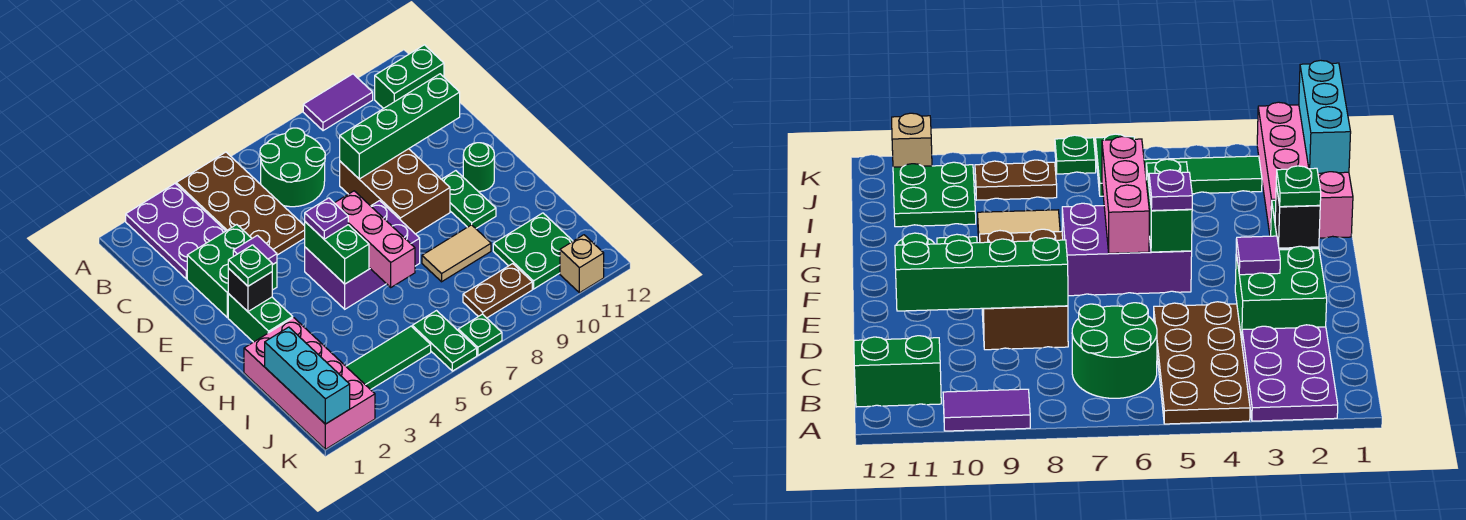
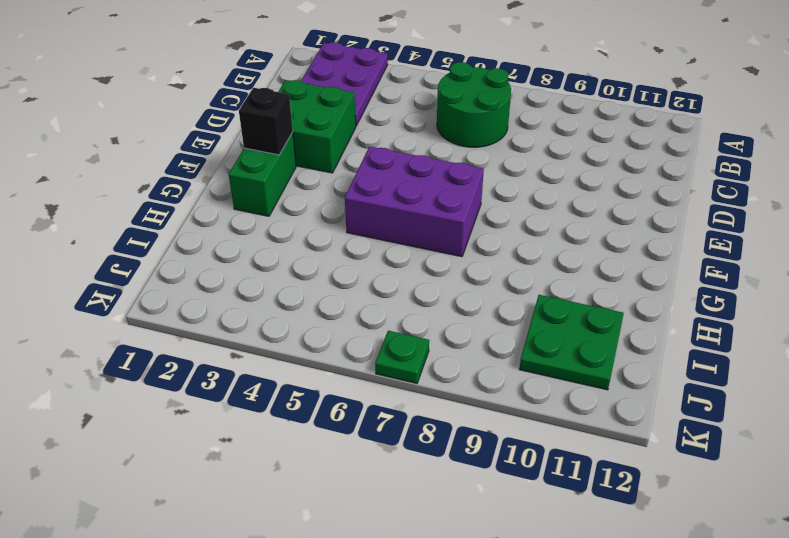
none -> brown 2x4 plate [176,152,305,255]
none -> purple 1x2 tile [303,74,373,131]
none -> green 1x2 brick [375,45,444,109]

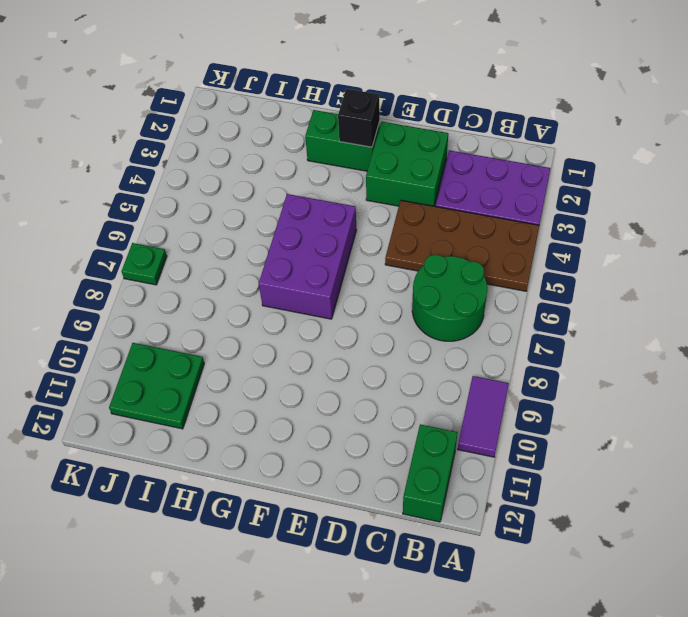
none -> brown 2x3 brick [340,149,450,234]
none -> green 1x2 plate [442,171,496,228]
none -> green 1x1 round brick [463,143,494,191]

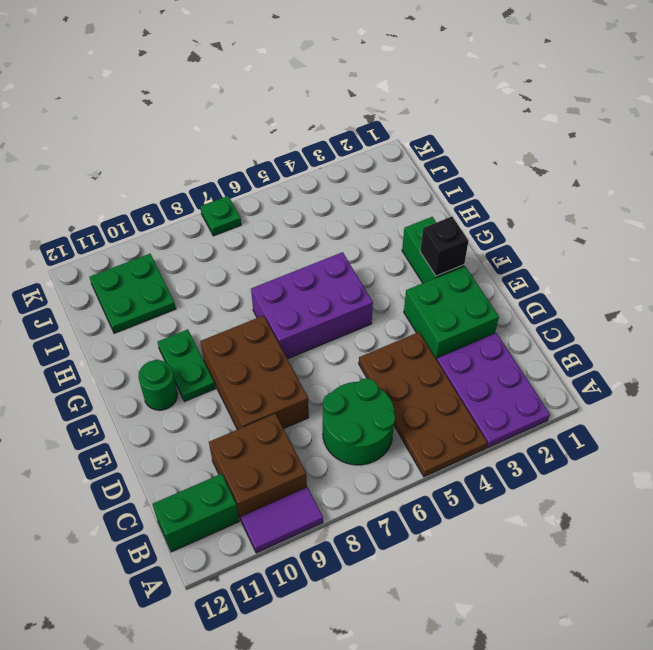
brown 2x2 brick [209,414,307,520] -> none
none -> pink 2x4 brick [244,318,375,449]
none -> tan 1x2 tile [422,225,491,282]
none -> green 1x3 tile [346,326,431,390]

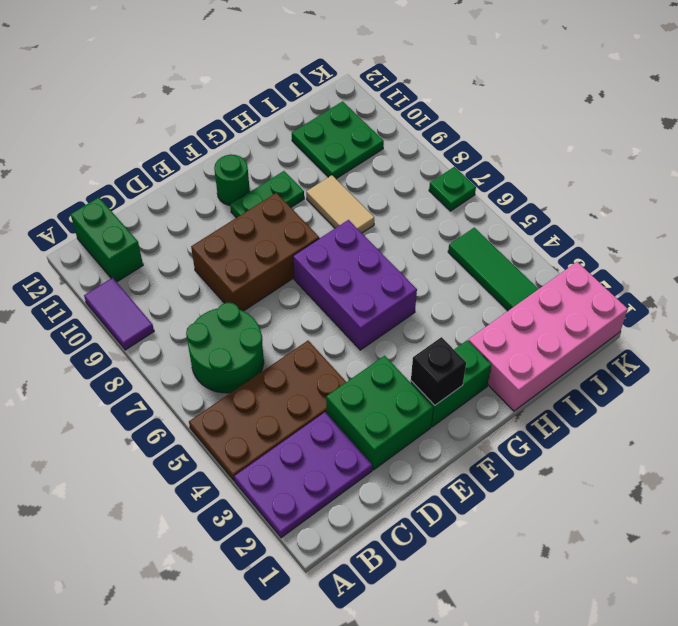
none -> green 1x2 plate [412,311,477,371]
none -> brown 1x2 plate [463,264,532,318]
none -> tan 1x1 brick [560,235,604,293]

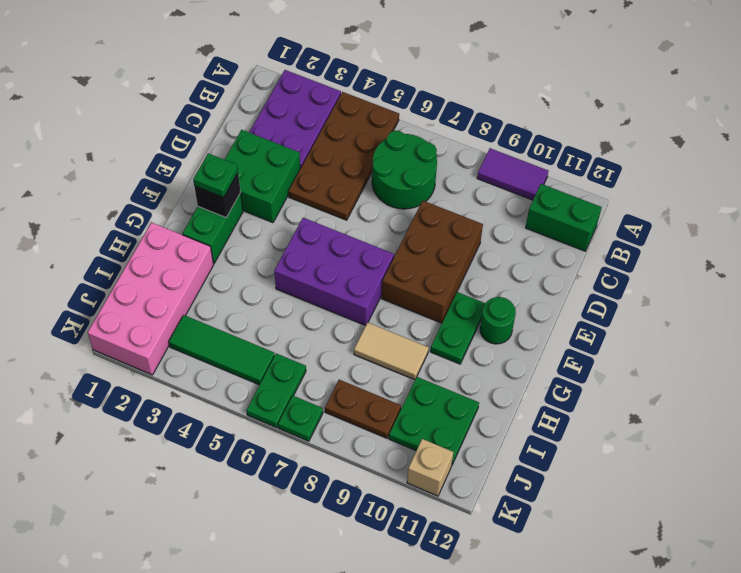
none -> green 1x4 brick [340,74,460,179]
none -> purple 1x1 tile [233,235,277,265]
none -> green 1x2 brick [305,222,369,284]

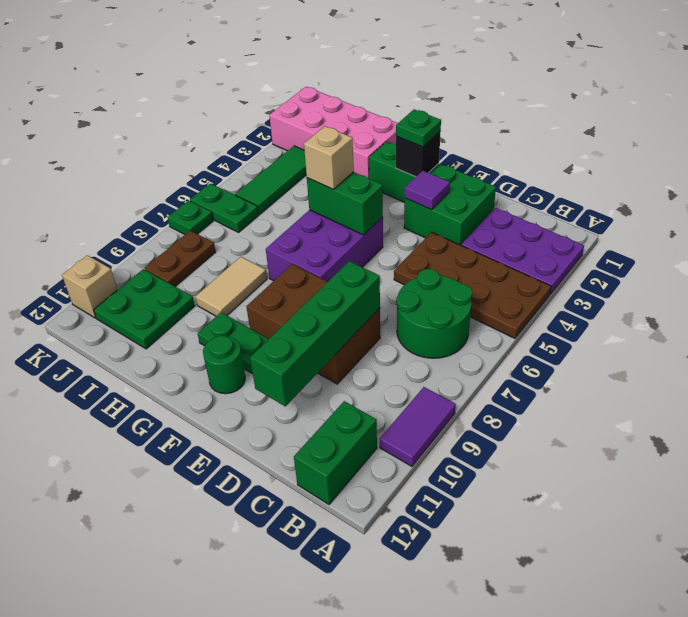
tan 1x1 brick [304,126,354,189] -> none
none -> pink 1x3 brick [335,191,415,287]
none -> cyan 1x3 brick [265,327,350,424]
none -> purple 1x1 plate [305,198,348,239]

